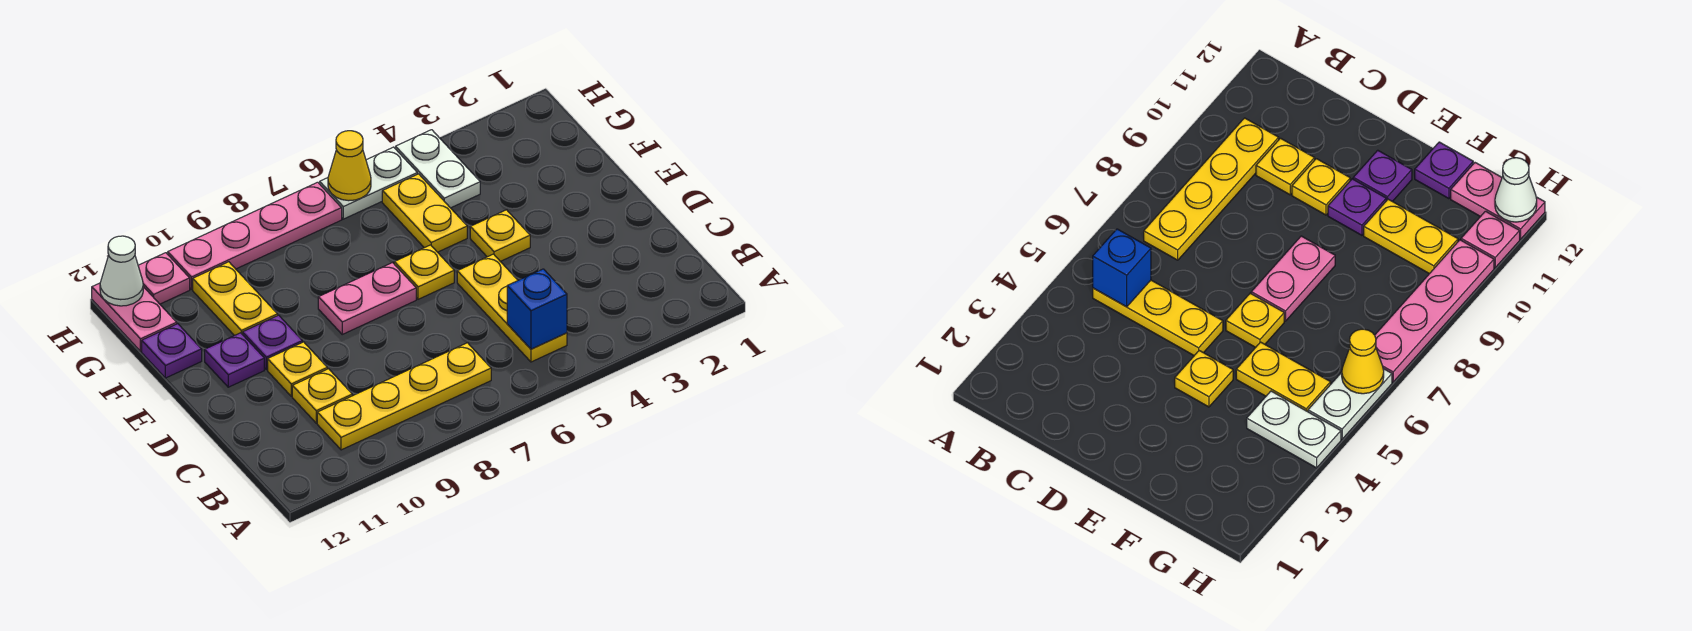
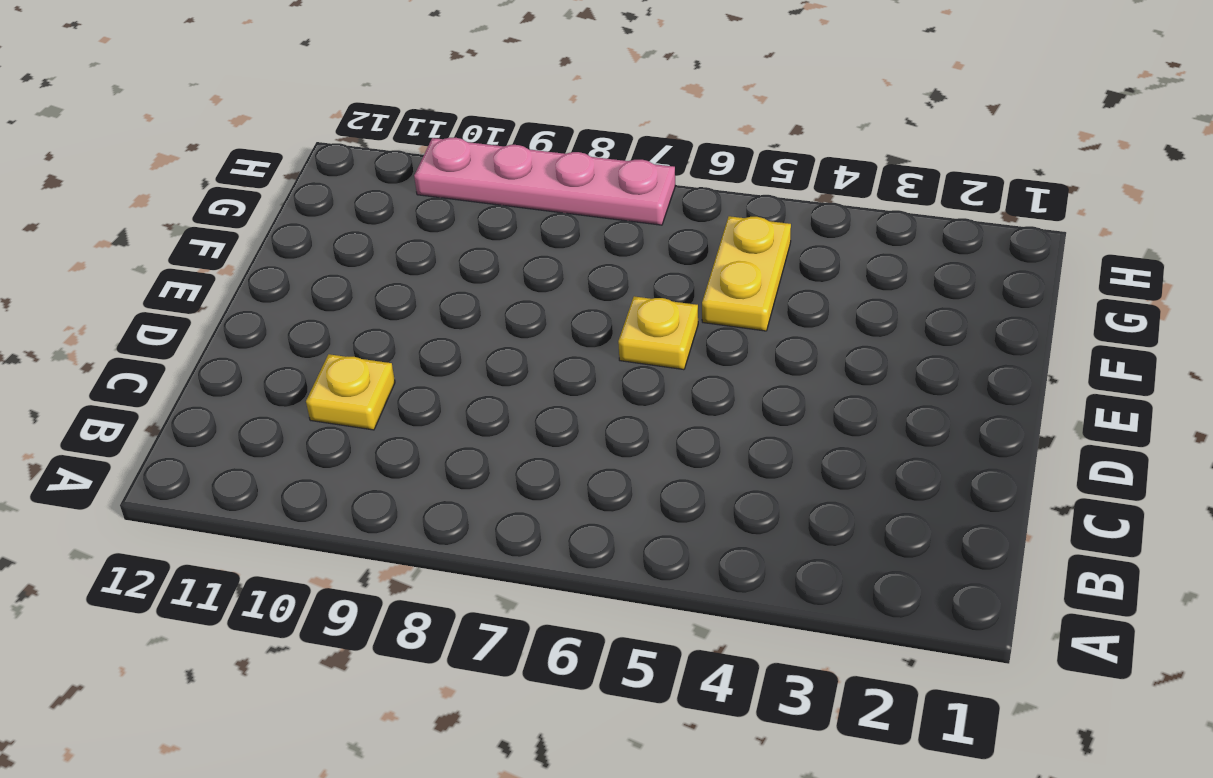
none -> yellow 1x3 plate [457,254,567,362]
none -> yellow 1x4 plate [317,343,491,450]
none -> yellow 1x1 plate [268,342,327,396]

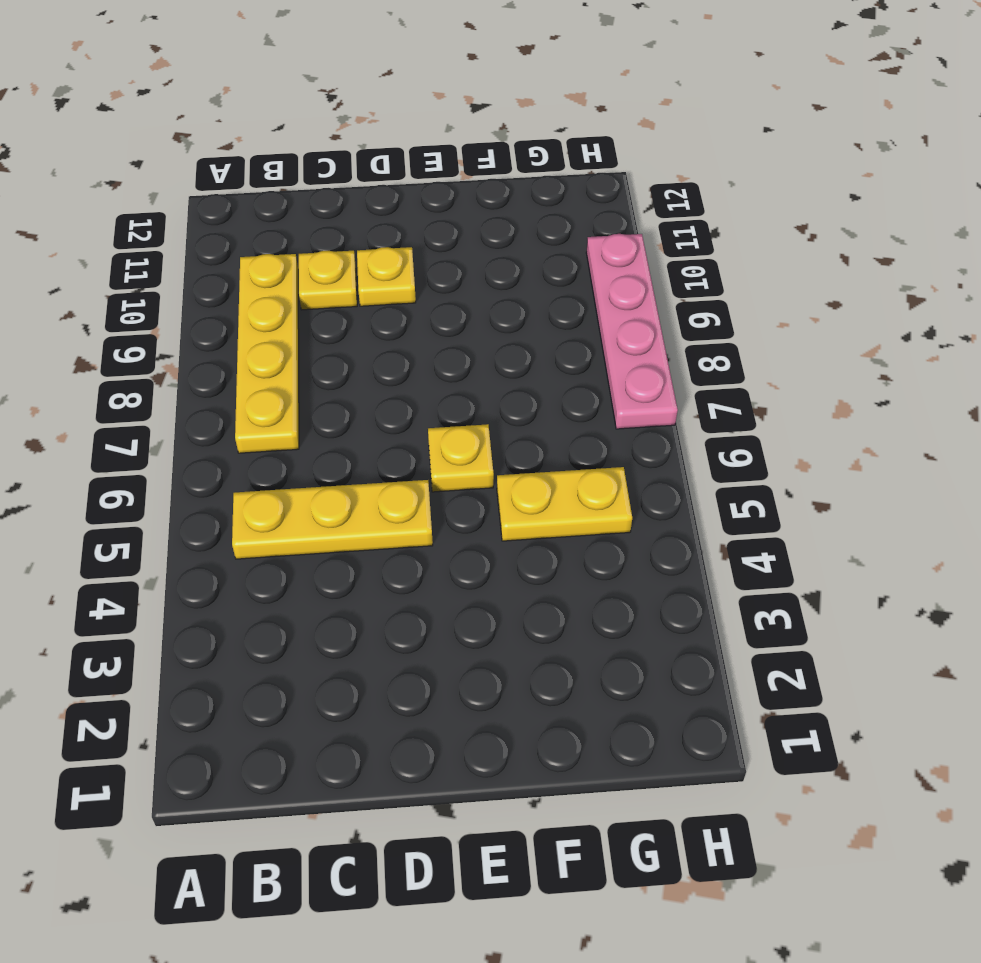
none -> yellow 1x1 plate [470,210,530,261]
none -> pink 1x2 plate [318,263,416,334]
none -> purple 1x1 plate [243,315,302,370]

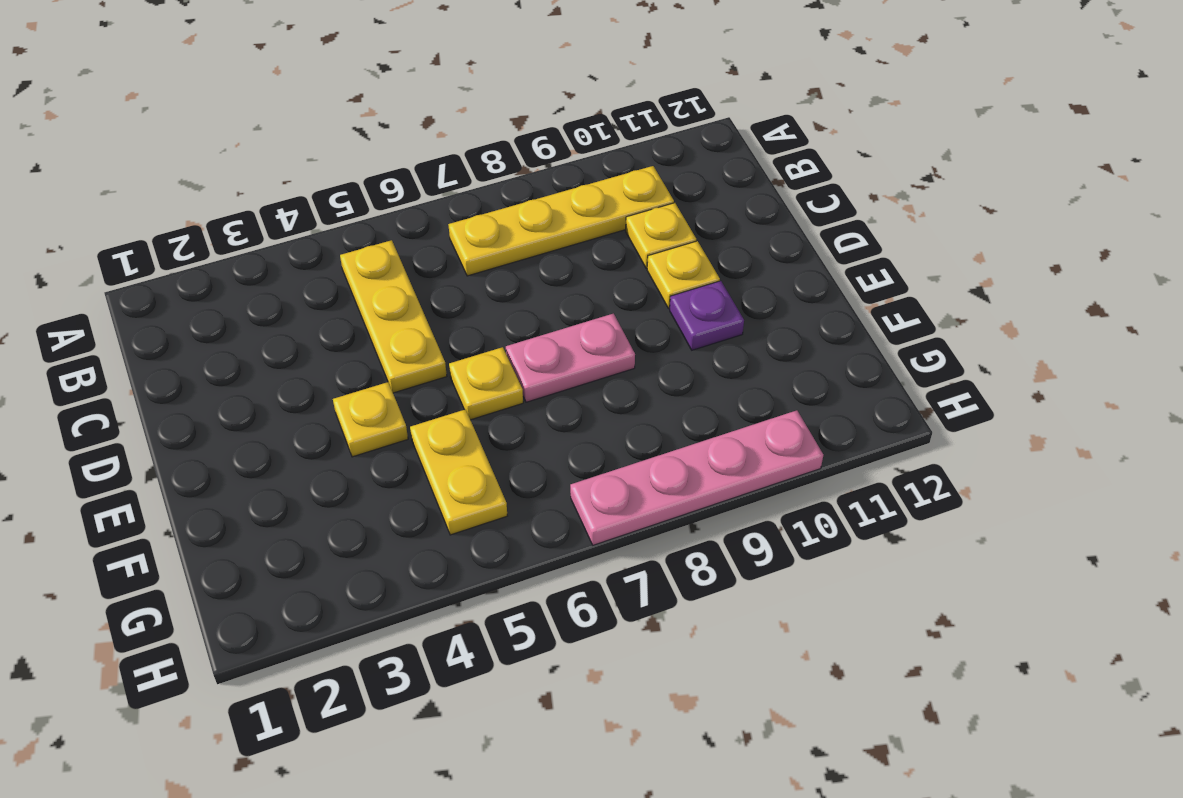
none -> purple 1x1 plate [205,333,264,387]
none -> yellow 1x2 plate [193,262,278,336]
none -> purple 1x1 plate [142,324,202,378]

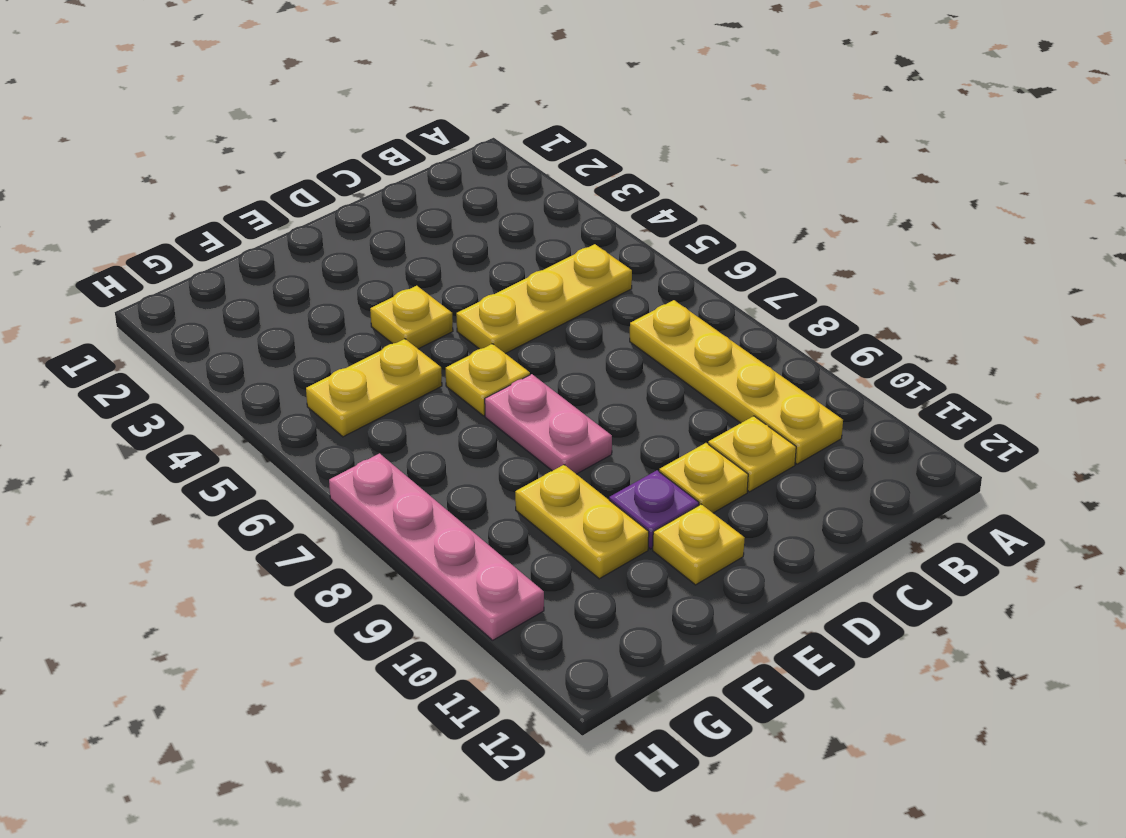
yellow 1x1 plate [653,504,744,585] -> purple 1x1 plate [205,333,264,387]
yellow 1x2 plate [515,465,649,579] -> yellow 1x2 plate turned to [193,262,278,336]
none -> purple 1x1 plate [142,324,202,378]
none -> white 1x2 plate [396,130,480,208]
none -> pink 1x2 plate [92,283,177,351]

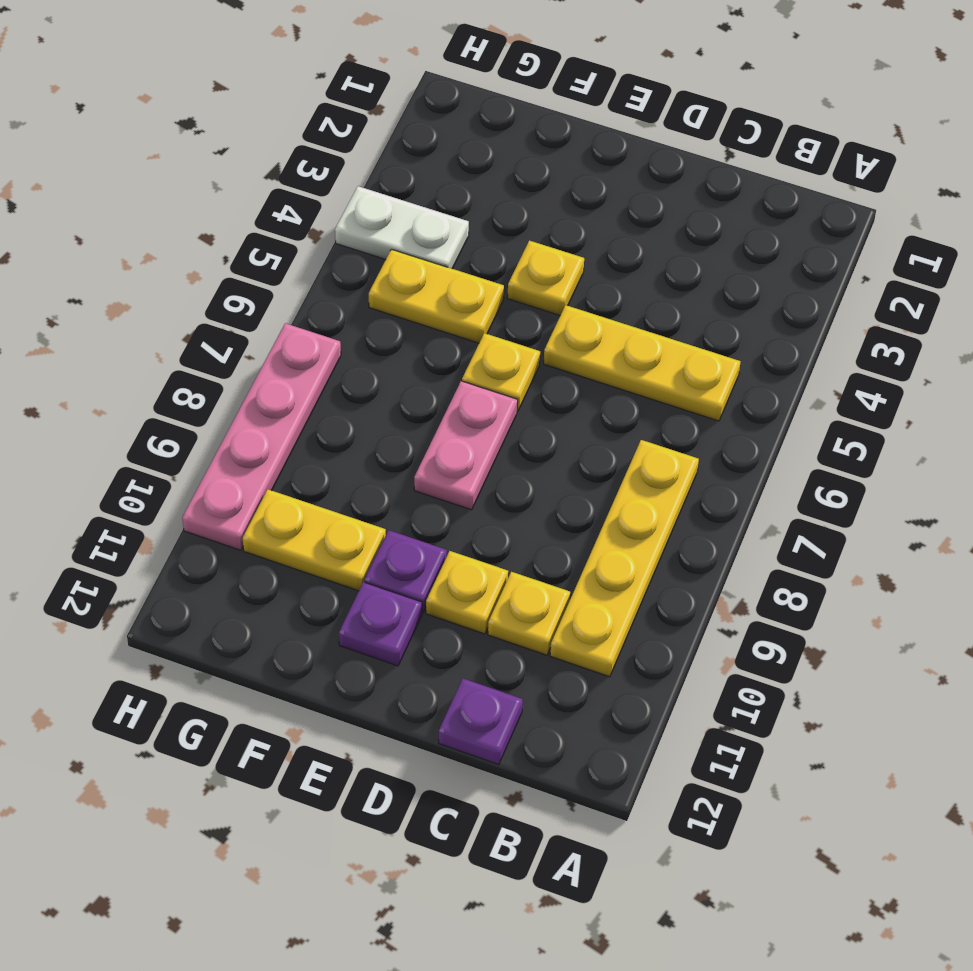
purple 1x1 plate [439,679,523,765] -> purple 1x1 plate moved to [142,324,202,378]
none -> pink 1x2 plate [92,283,177,351]
none -> white 1x2 plate [320,147,417,219]
none -> pink 1x1 plate [138,253,190,304]

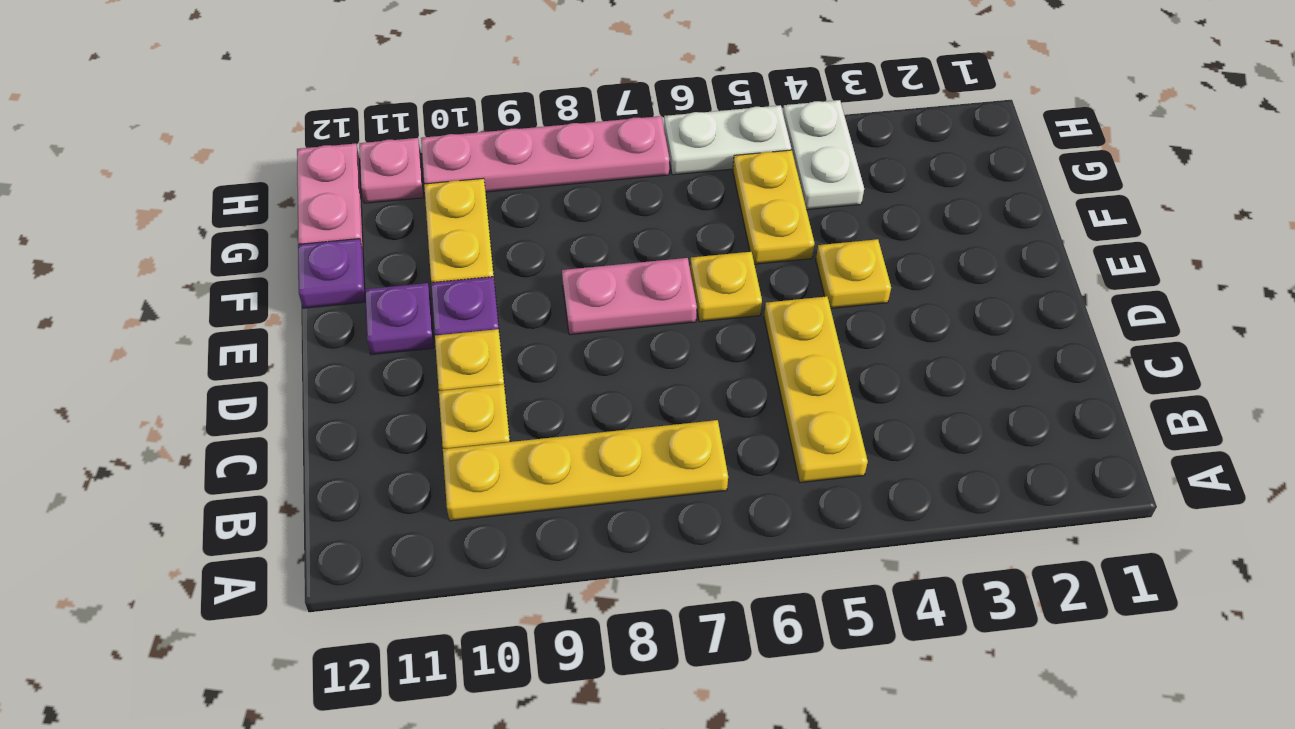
none -> blue 1x1 brick [507,269,567,349]
none -> yellow 1x1 cone [328,131,371,201]
none -> white 1x1 cone [100,236,143,306]

